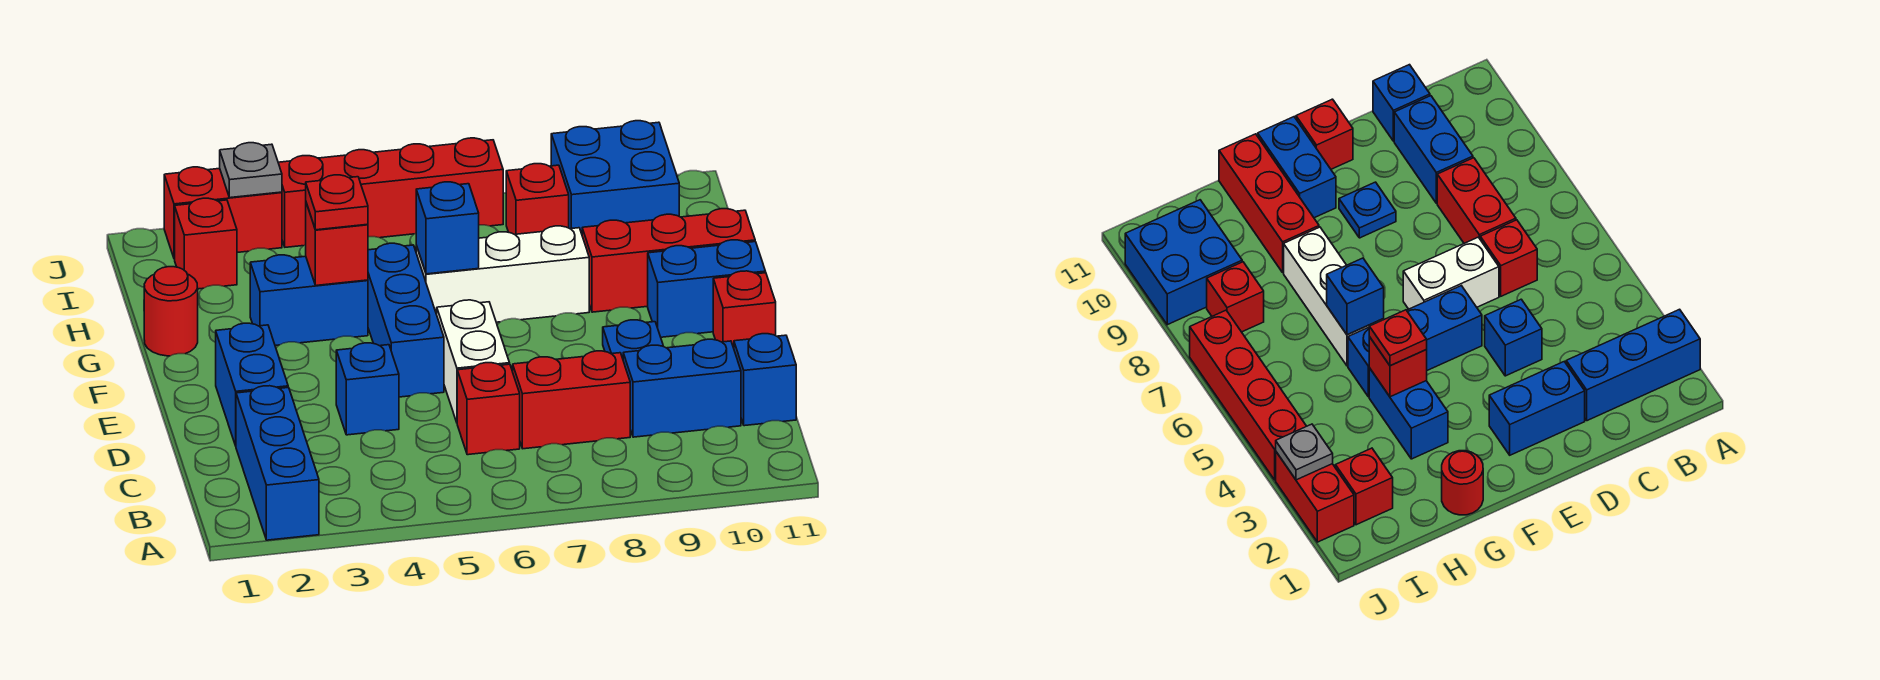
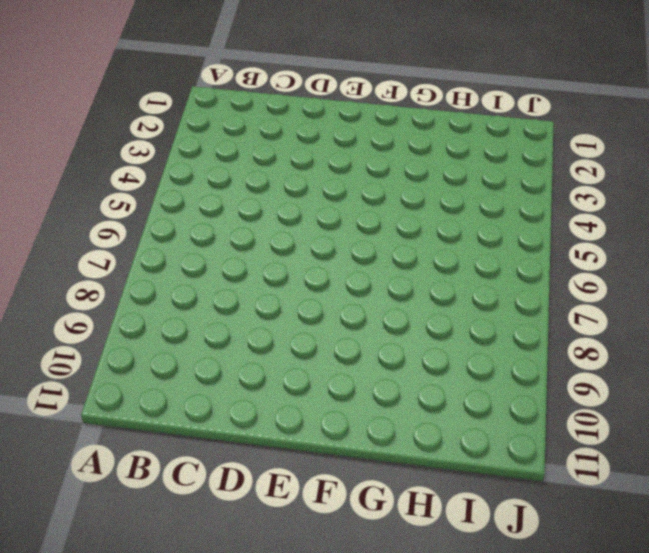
none -> blue 1x3 brick [236,386,319,540]
none -> red 1x1 brick [457,363,520,455]
none -> red 1x2 brick [513,351,630,449]

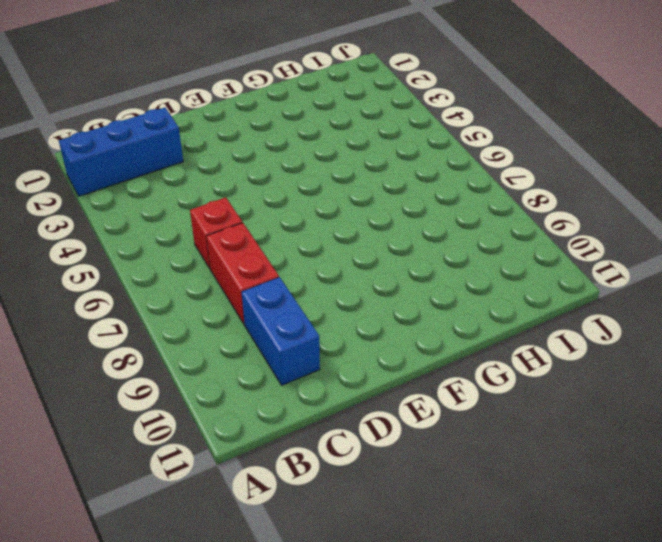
none -> blue 1x1 brick [734,334,796,426]
none -> blue 1x2 brick [216,323,288,446]
none -> blue 1x1 brick [336,343,399,435]

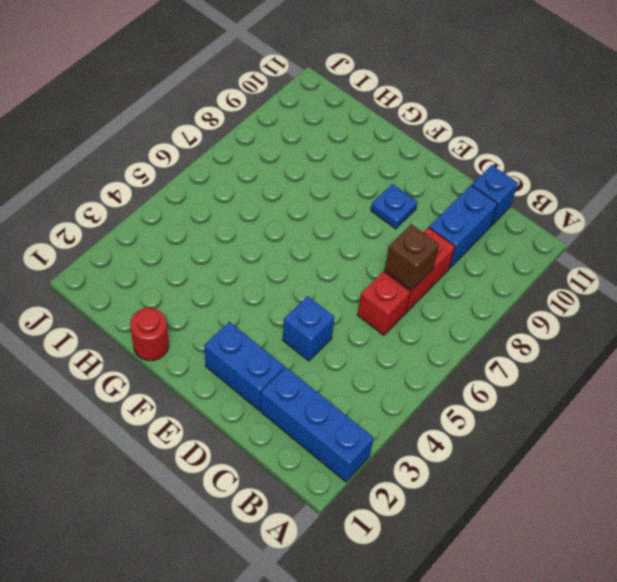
brown 1x1 brick [385,224,439,290] -> none
none -> white 1x2 brick [437,300,510,422]
none -> blue 1x3 brick [368,243,444,397]
none -> red 1x1 brick [713,271,776,348]

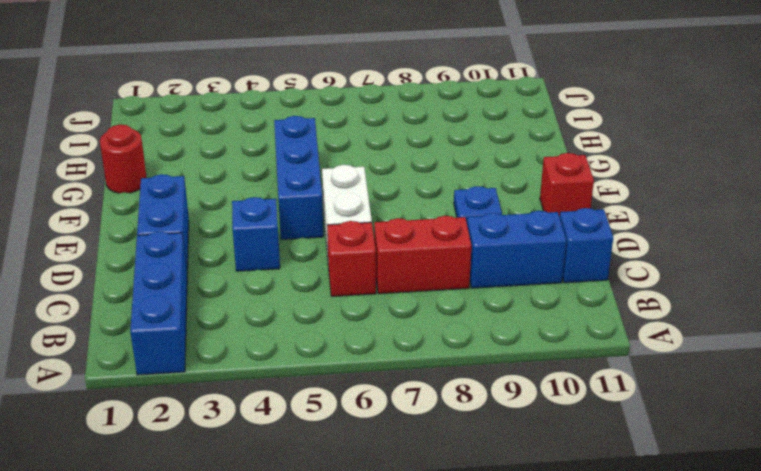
none -> blue 1x2 brick [648,240,766,337]
none -> blue 1x2 brick [250,255,368,345]
none -> white 1x3 brick [416,226,589,322]

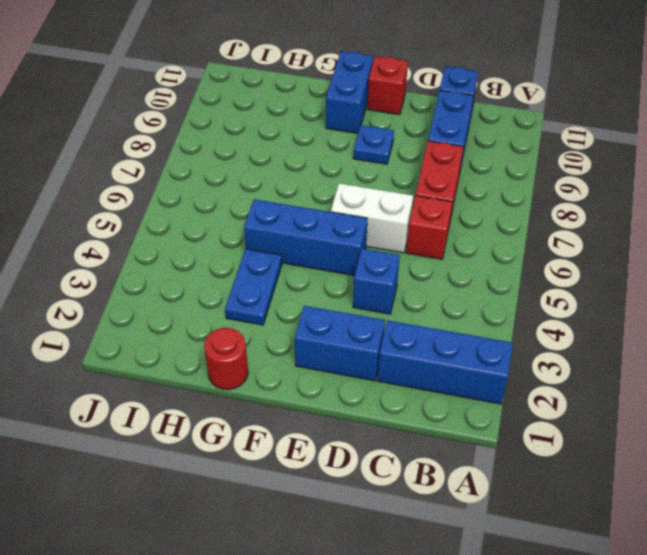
blue 1x2 plate [225,249,282,325] -> blue 1x2 brick [250,255,368,345]
none -> white 1x3 brick [416,226,589,322]
none -> red 1x3 brick [582,209,755,312]
none -> red 1x1 brick [175,198,237,289]

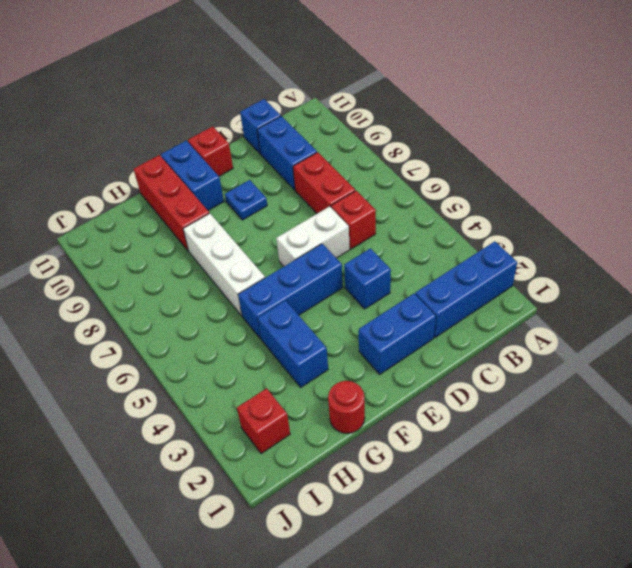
none -> red 1x1 brick [506,164,569,235]
none -> blue 2x2 brick [551,121,679,234]
none -> red 1x2 brick [164,167,282,259]

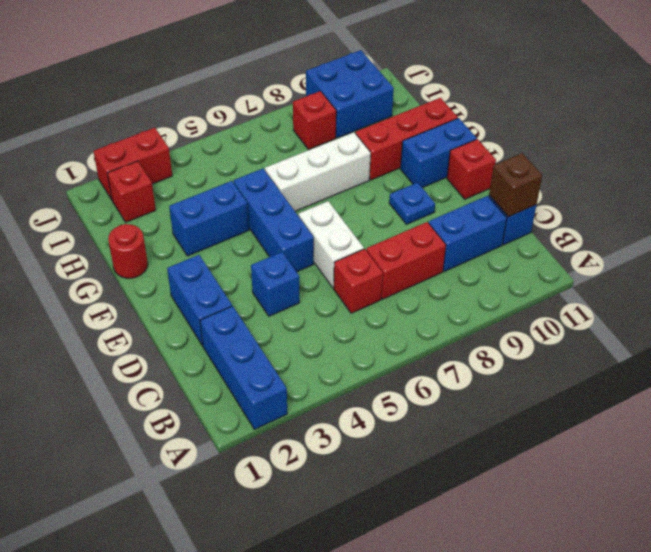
brown 1x1 brick [489,153,542,217] -> none
none -> red 1x4 brick [278,138,503,247]
none -> red 1x1 brick [306,203,368,285]
none -> blue 1x1 brick [416,182,479,274]

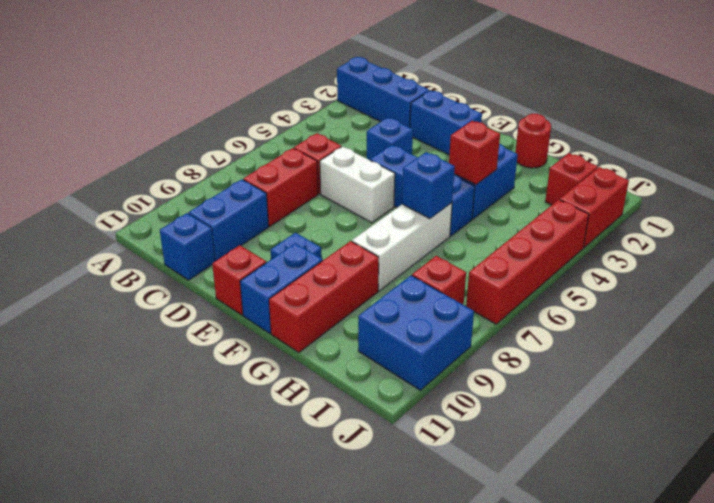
none -> grey 1x1 plate [220,143,282,198]
none -> red 1x1 plate [306,175,368,230]

